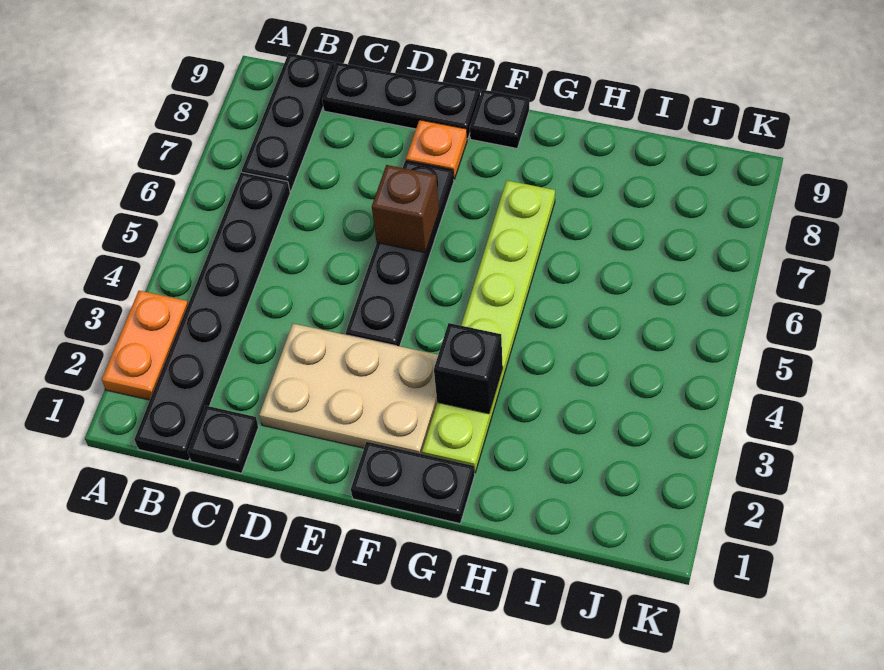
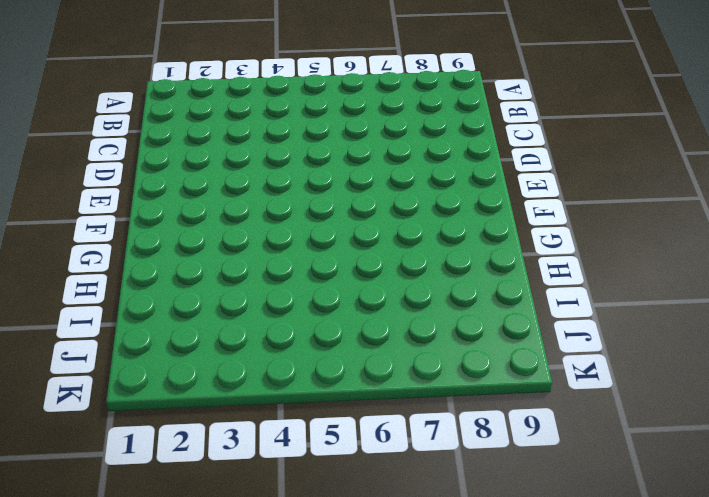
none -> orange 1x2 plate [102,291,188,400]
none -> black 1x6 plate [134,172,290,461]
none -> black 1x3 plate [242,53,334,191]

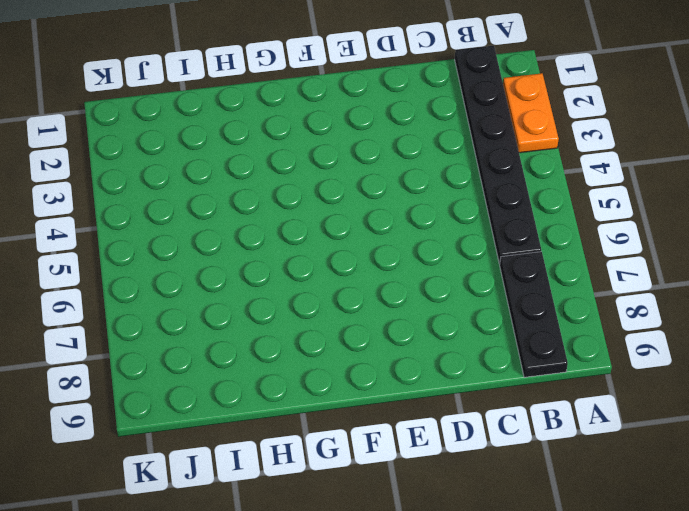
none -> black 1x1 plate [188,406,258,473]
none -> black 1x3 plate [322,62,480,139]
none -> tan 2x3 plate [259,324,438,454]

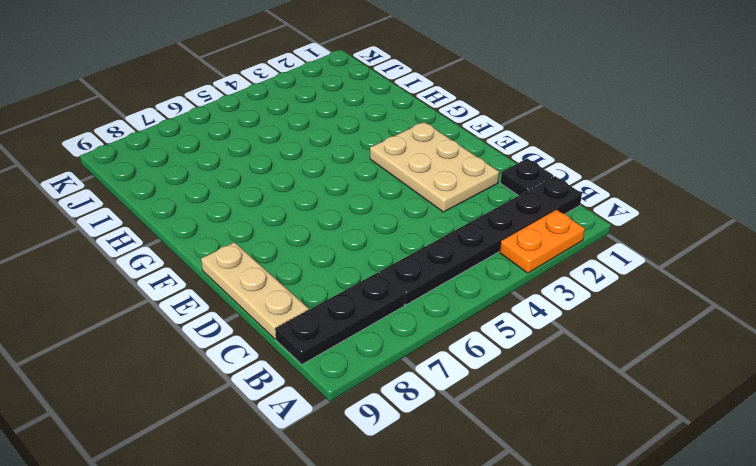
tan 1x3 plate [201,242,309,339] -> black 1x3 plate [322,62,480,139]
none -> black 1x4 plate [346,161,454,346]
none -> orange 1x1 plate [406,120,467,179]
none -> black 1x2 plate [351,442,475,524]

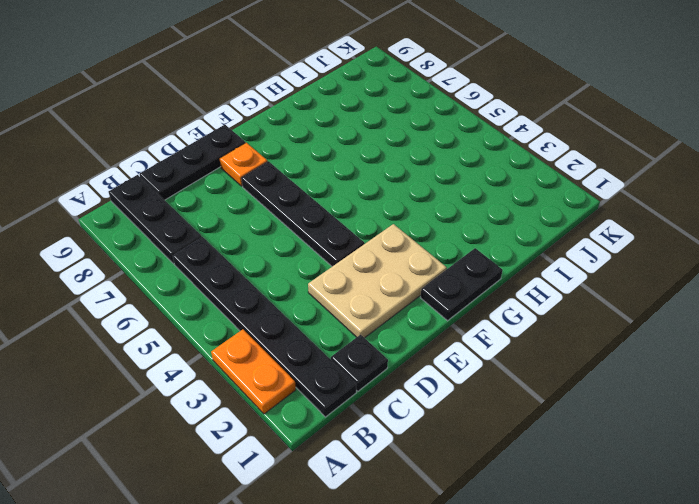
none -> black 1x1 plate [470,90,529,148]
none -> lime 1x6 plate [422,180,555,473]
none -> brown 1x1 brick [372,165,439,253]

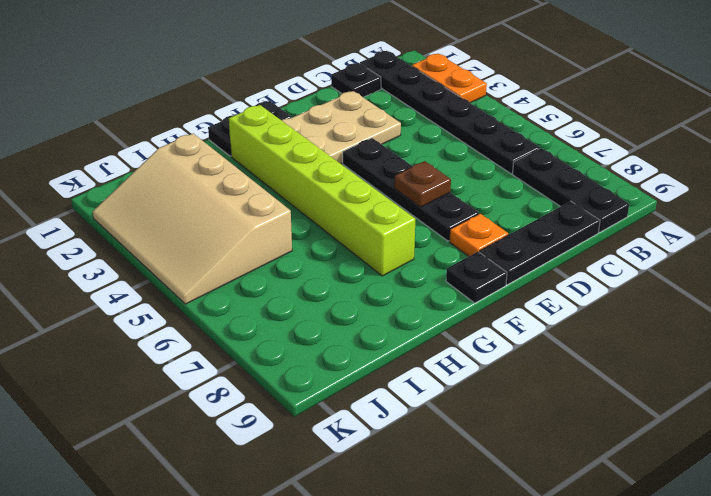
brown 1x1 plate [394,161,451,207] -> brown 1x1 brick [372,165,439,253]
lime 1x6 brick [229,105,415,276] -> lime 1x6 plate [422,180,555,473]
tan 3x4 slope [93,133,292,304] -> none
none -> black 1x1 brick [434,323,503,414]

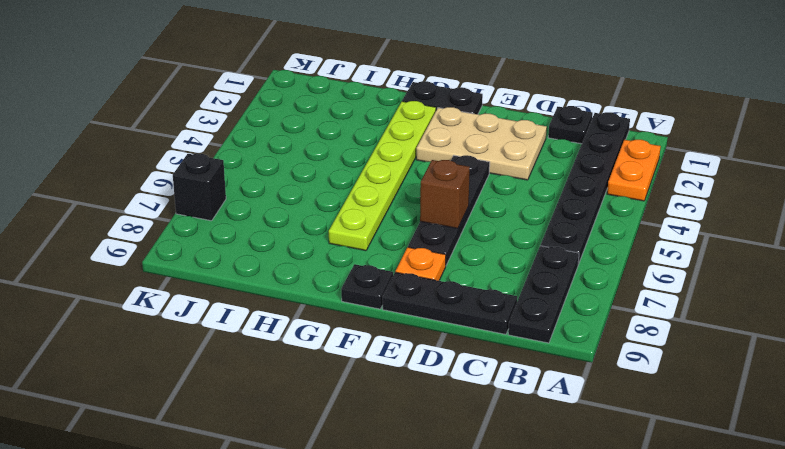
black 1x1 brick [173,153,226,221] -> black 1x1 brick moved to [434,323,503,414]

